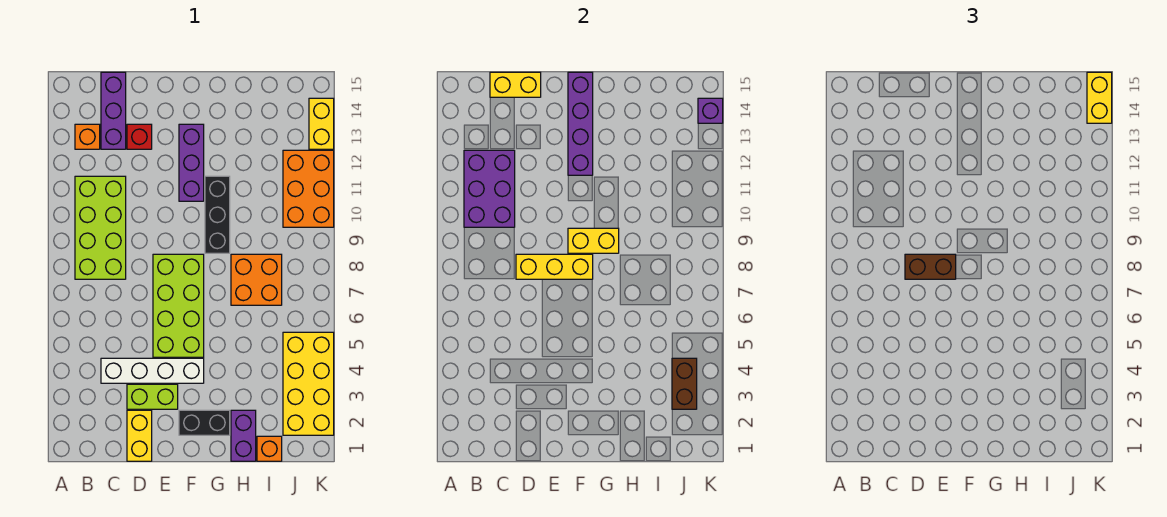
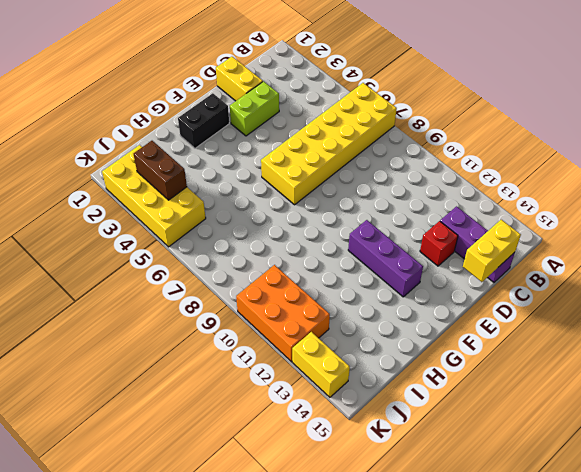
yellow 2x6 brick [261,83,397,205] -> lime 2x4 brick [153,254,204,357]
none -> lime 2x4 brick [75,176,126,279]
none -> orange 1x1 brick [75,124,100,149]
none -> white 1x4 brick [101,358,204,383]

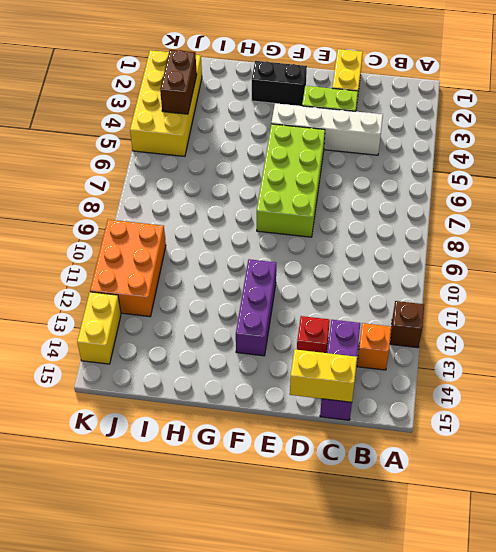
brown 1x1 brick [390,301,424,348] -> none
none -> lime 2x4 brick [75,176,126,279]
none -> black 1x3 brick [205,176,230,253]
none -> purple 1x2 brick [231,410,256,461]

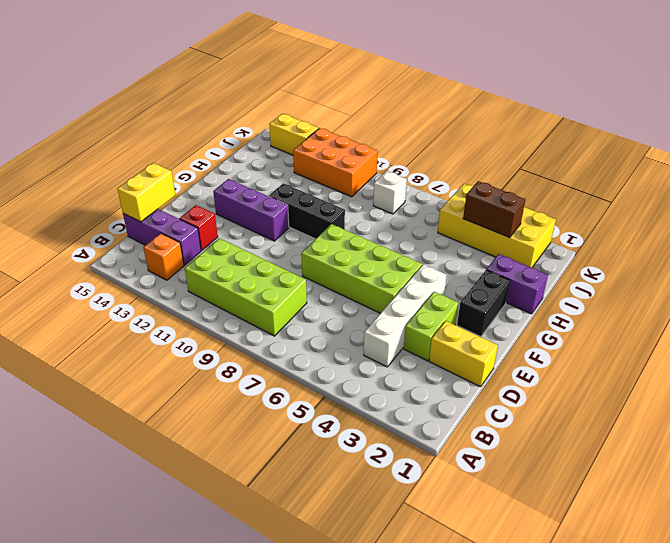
white 1x1 brick [373,171,407,214] -> none
none -> orange 2x2 brick [231,254,282,305]
none -> orange 1x1 brick [257,436,282,461]
none -> purple 2x3 brick [464,150,515,227]

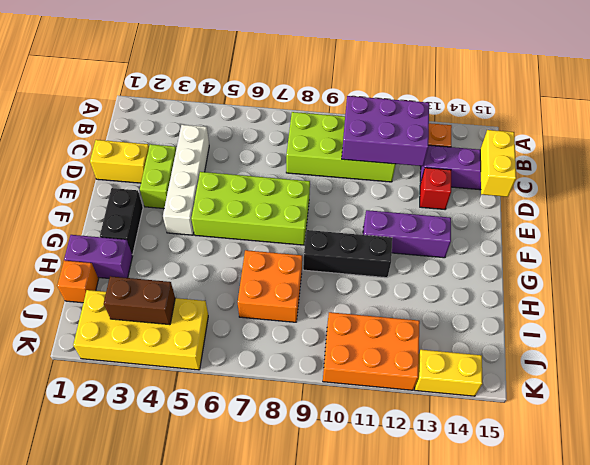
none -> yellow 1x3 brick [516,254,593,279]
none -> yellow 1x2 brick [568,228,619,253]
none -> purple 1x4 brick [568,72,593,175]

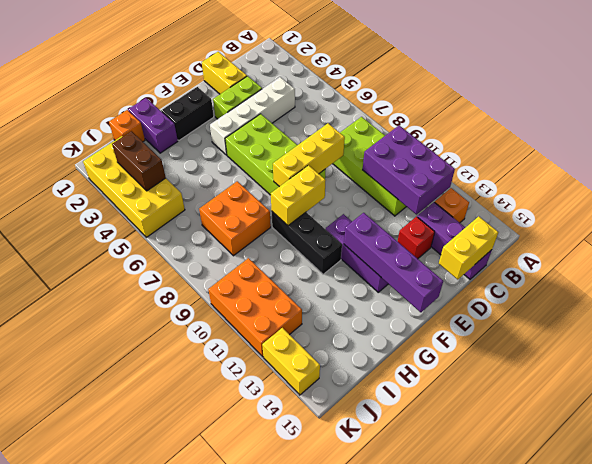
none -> purple 1x1 brick [698,98,723,123]
none -> brown 1x2 brick [905,254,956,279]
none -> yellow 1x2 brick [1087,72,1112,123]

